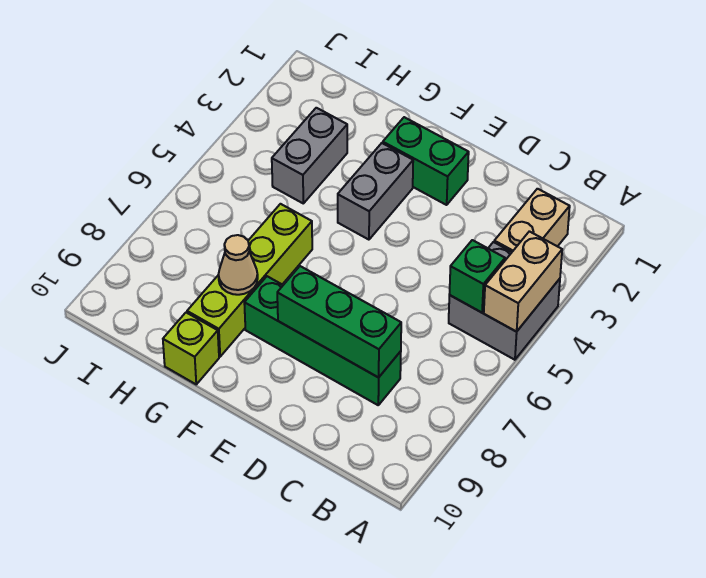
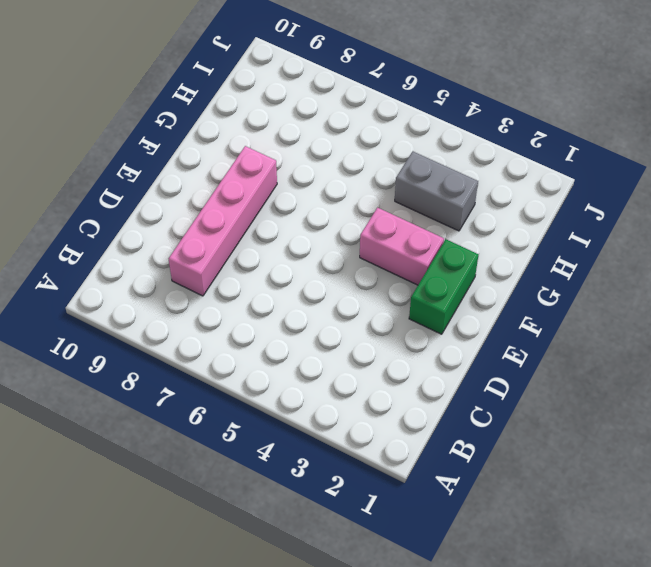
pink 1x4 brick [169,146,277,296] -> green 1x4 brick [244,276,401,405]
pink 1x2 brick [360,208,444,285] -> grey 1x2 brick [338,143,413,240]
none -> grey 2x2 brick [449,242,560,360]
none -> tan 1x2 brick [494,189,570,252]
none -> lime 1x4 brick [187,204,312,357]

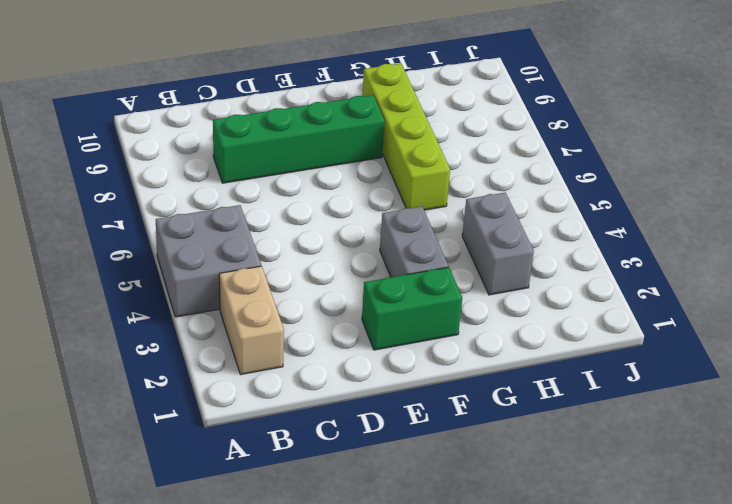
none -> lime 1x1 brick [163,313,219,384]
none -> tan 1x2 brick [484,231,562,332]
none -> green 1x1 brick [449,240,505,313]

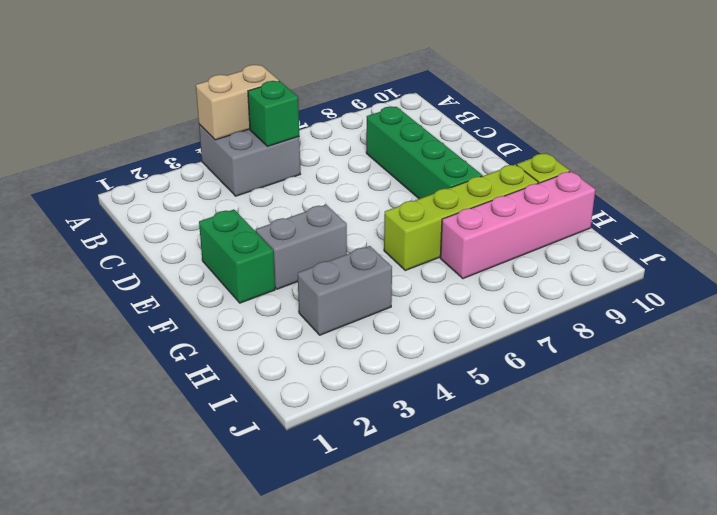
pink 1x4 brick [440,171,595,279] -> none
none -> tan 1x2 brick [494,189,570,252]
none -> green 1x3 brick [277,266,401,378]
none -> tan 1x1 cone [218,235,258,295]

